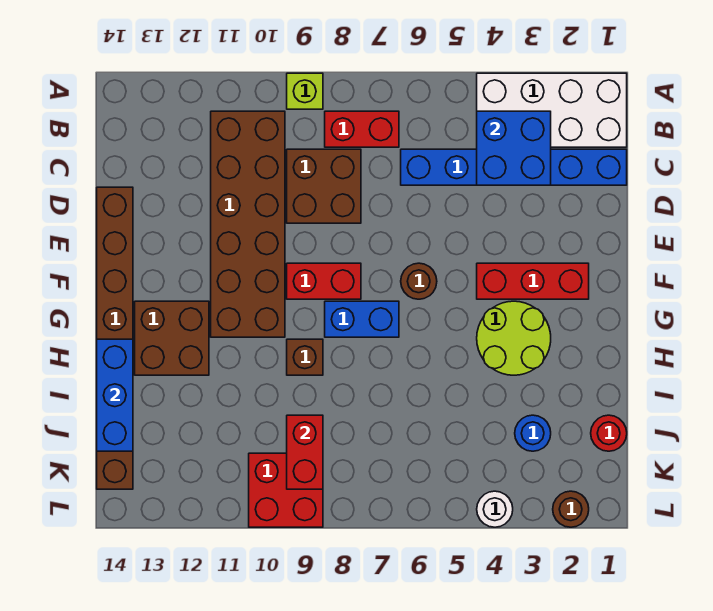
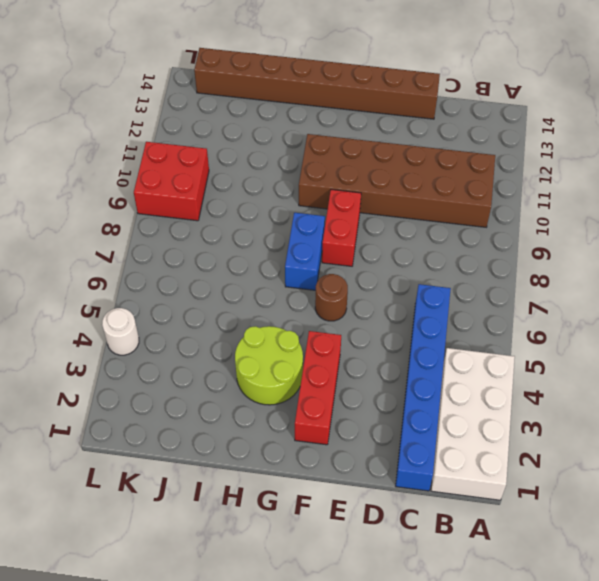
none -> lime 1x1 brick [287,73,323,109]
none -> red 1x2 brick [325,111,399,147]
none -> brown 2x2 brick [287,149,361,223]

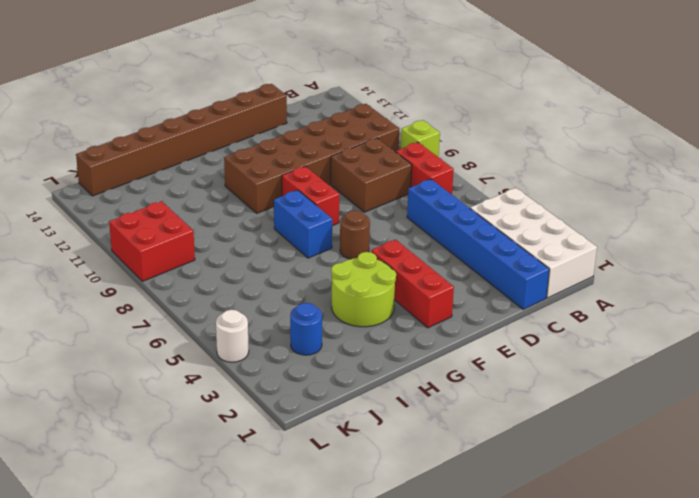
none -> brown 2x2 brick [135,301,209,375]
none -> brown 1x1 brick [287,339,323,375]
none -> red 1x1 round brick [591,415,627,451]

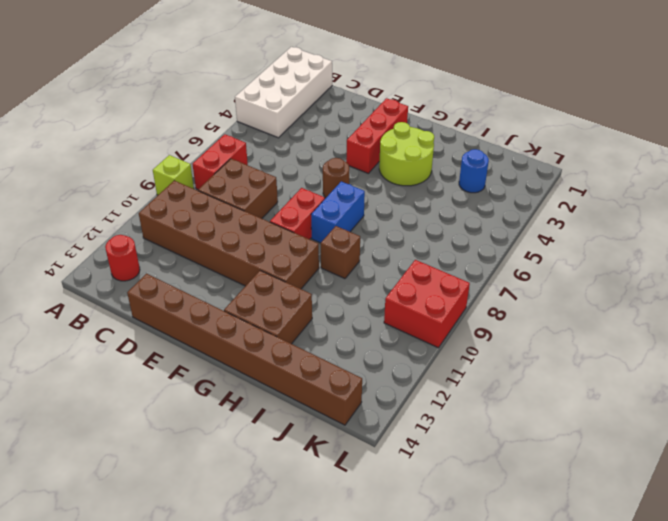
red 1x1 round brick [105,235,140,281] -> red 1x1 round brick moved to [591,415,627,451]
none -> blue 1x6 brick [401,149,627,185]
none -> brown 1x1 round brick [553,491,589,527]
none -> white 1x1 round brick [477,491,513,527]

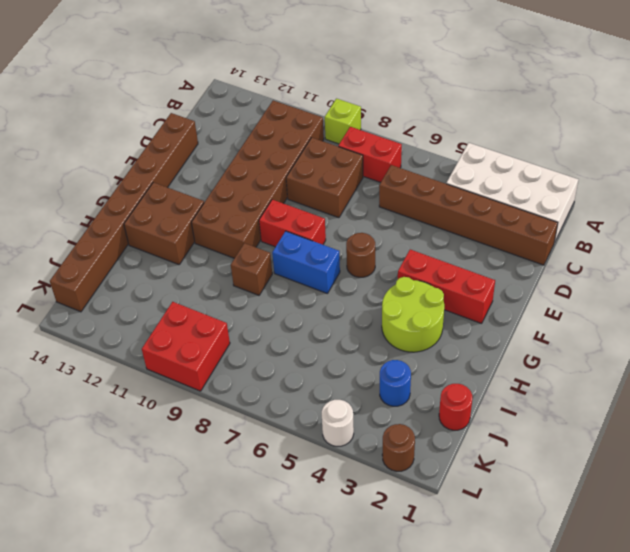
brown 1x6 brick [379,165,558,265] -> blue 1x6 brick [401,149,627,185]
none -> blue 2x2 brick [477,111,551,185]
none -> blue 1x3 brick [97,339,133,451]
none -> red 1x2 brick [287,415,323,489]

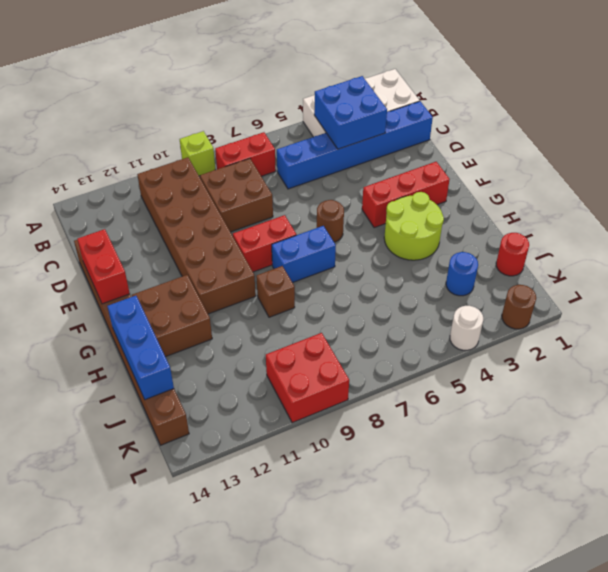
red 1x2 brick [77,229,130,304] -> red 1x2 brick moved to [287,415,323,489]

